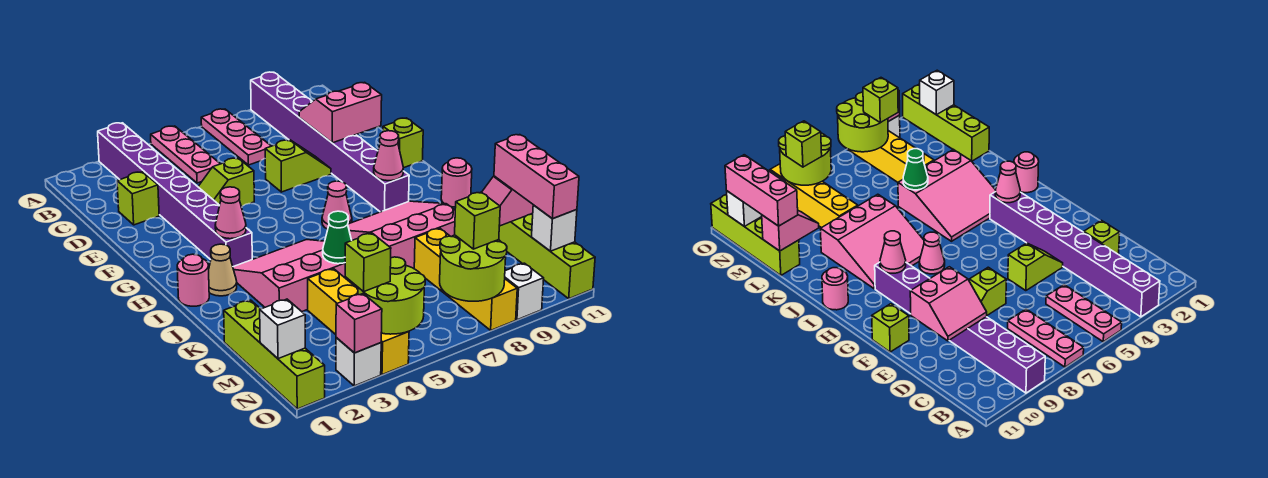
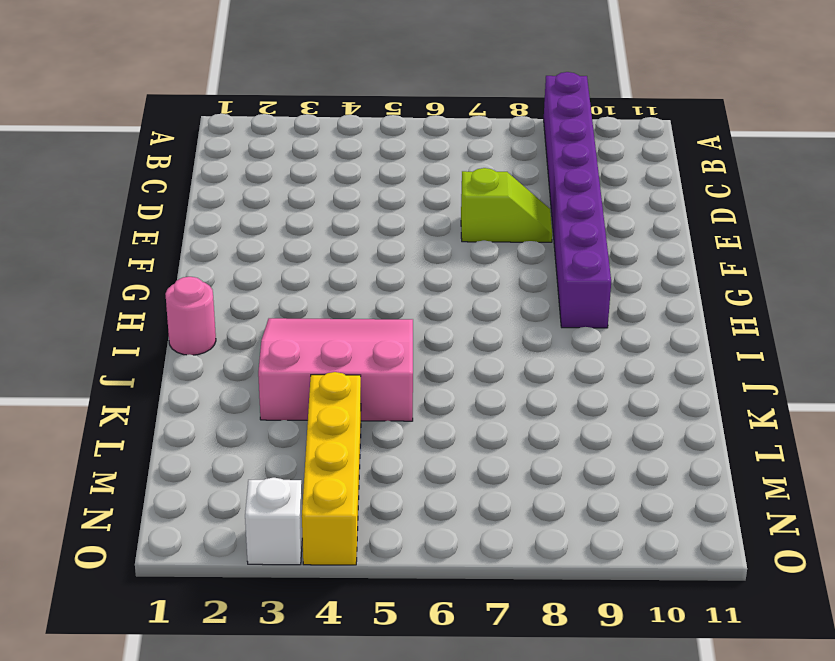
none -> purple 1x8 brick [98,123,252,267]
none -> pink 1x3 plate [151,126,220,183]
none -> pink 1x3 plate [201,109,271,165]
none -> lime 1x1 brick [117,172,159,225]

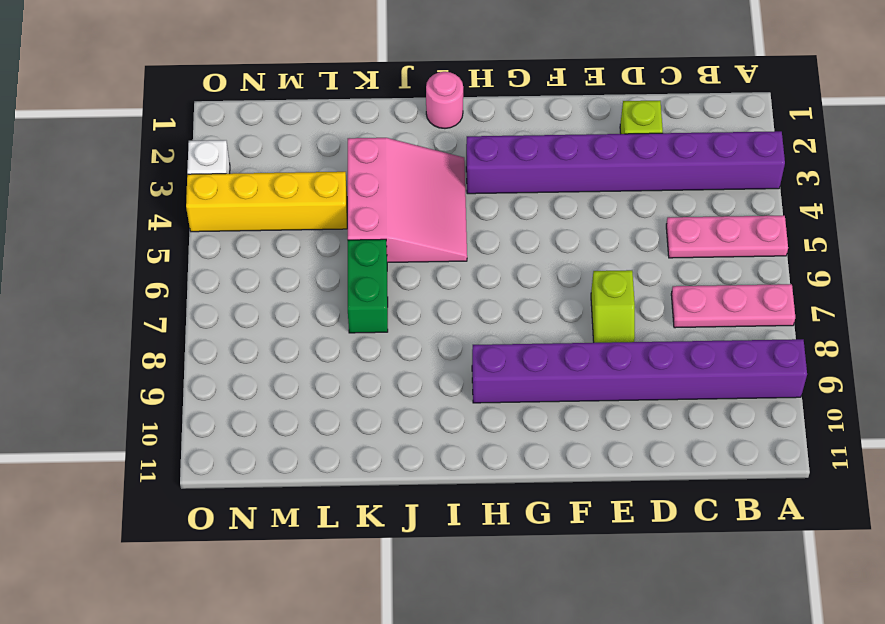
green 1x2 brick [348,239,388,333] -> pink 3x3 slope [348,201,455,268]
none -> lime 1x2 slope [198,158,254,207]
none -> lime 1x1 brick [383,118,423,168]
none -> pink 1x1 cone [322,181,352,229]
none -> tan 1x1 cone [209,244,237,296]

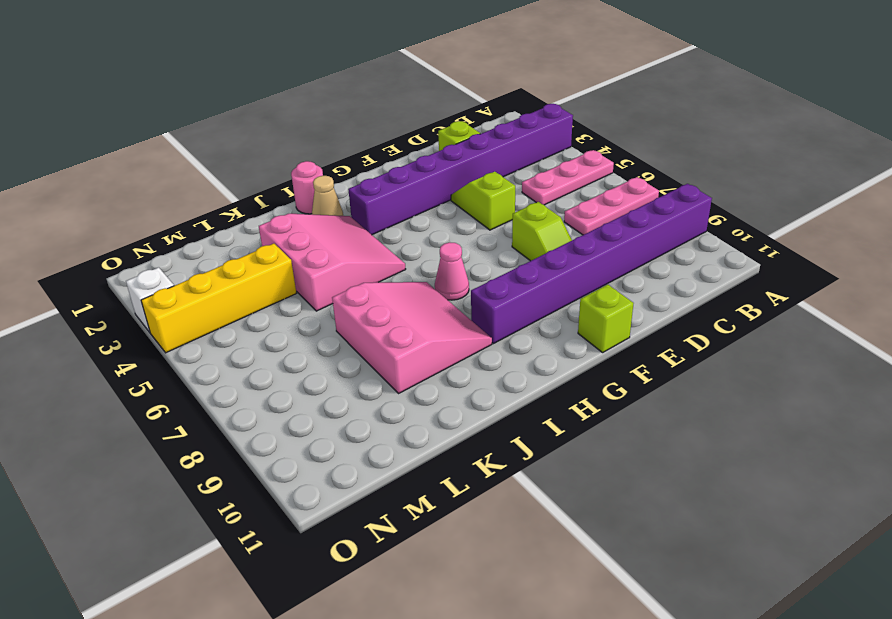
none -> pink 1x1 round brick [441,158,472,207]
none -> lime 1x4 brick [224,300,325,409]
none -> yellow 1x4 brick [414,228,517,330]
none -> lime 1x4 brick [499,213,595,299]

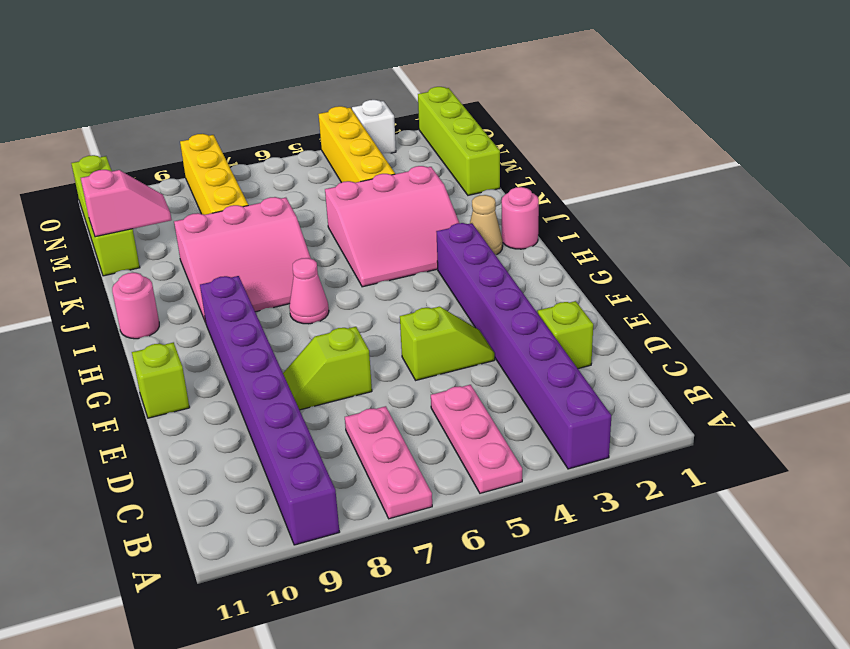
none -> white 1x1 brick [505,263,544,320]
none -> pink 2x2 slope [299,82,382,143]
none -> pink 1x1 cone [215,187,246,239]
none -> pink 1x1 cone [374,131,403,181]

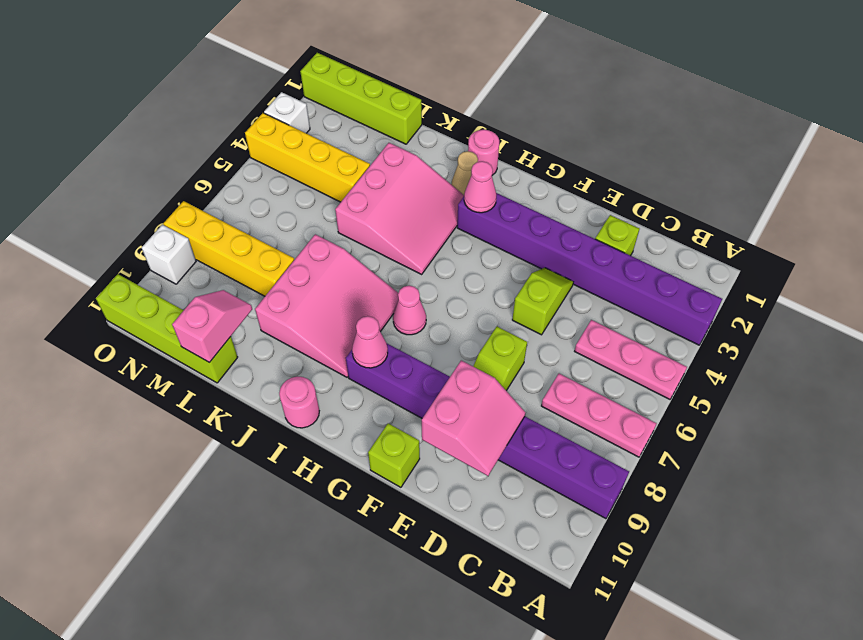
none -> green 1x1 cone [323,211,352,264]
none -> white 1x1 brick [260,299,305,359]
none -> lime 2x2 round brick [358,257,425,334]
none -> lime 2x2 round brick [440,235,507,301]

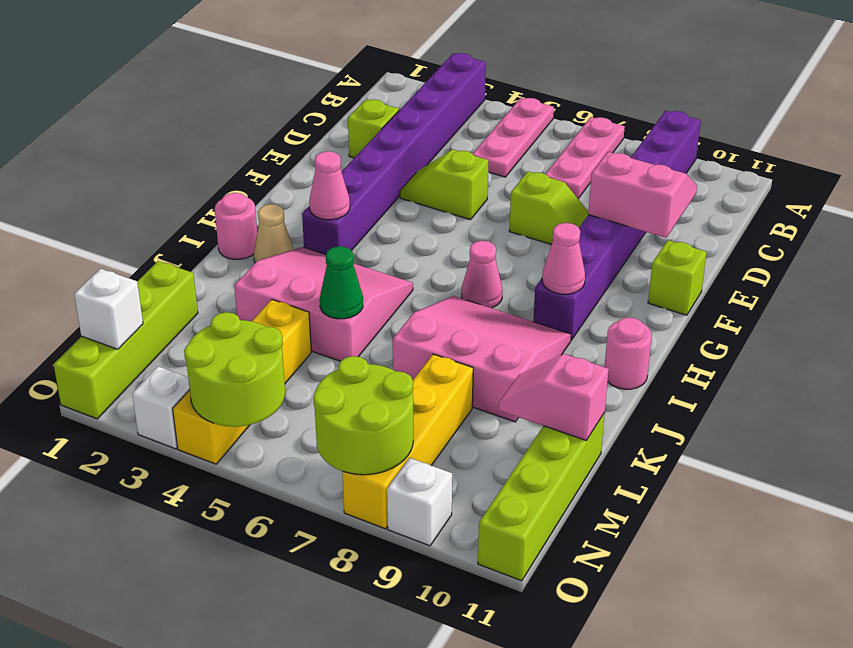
none -> white 1x1 brick [532,205,577,251]
none -> pink 1x1 brick [336,294,382,353]
none -> pink 1x3 brick [494,135,579,219]
none -> lime 1x1 brick [345,233,391,292]

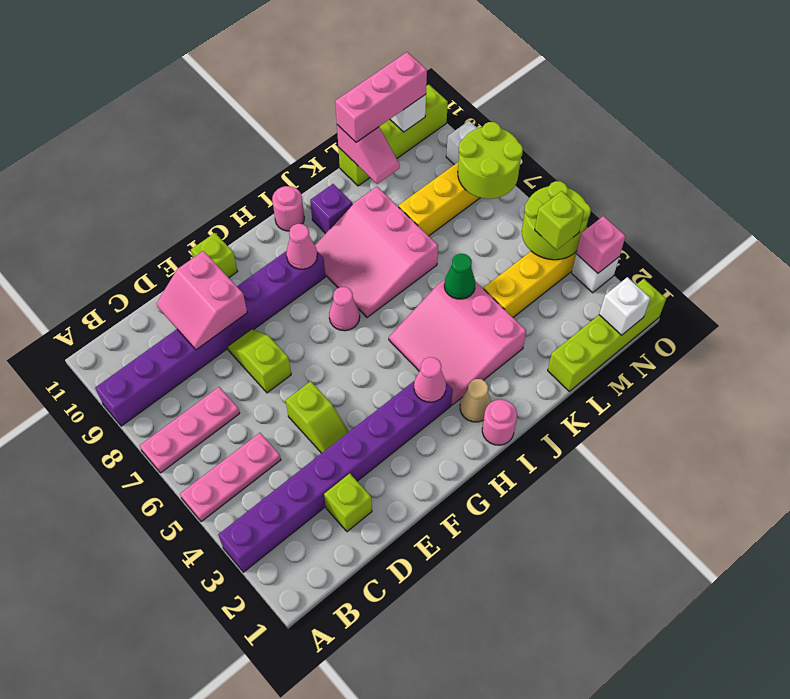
purple 1x1 brick [310,184,352,234] -> none
none -> lime 1x1 brick [455,192,500,249]

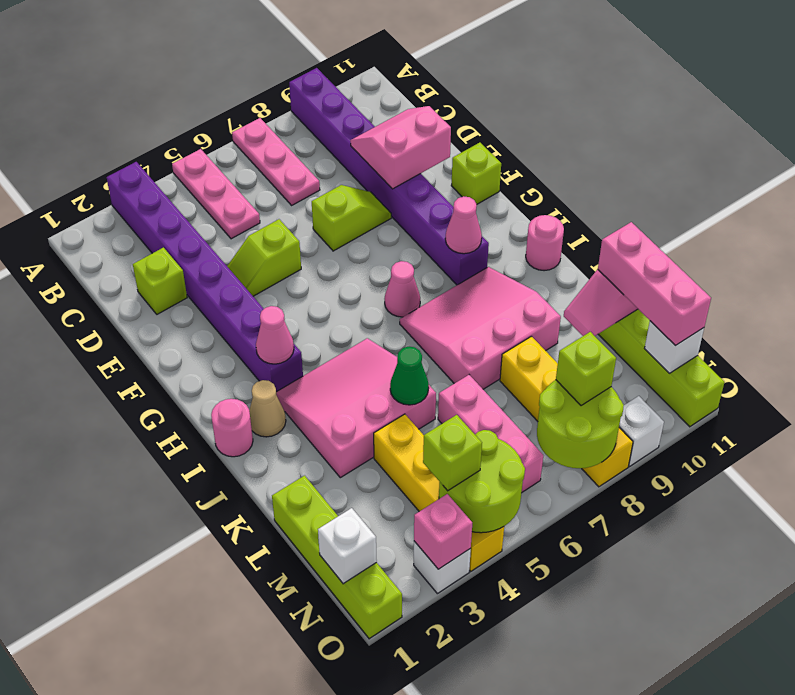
pink 1x3 brick [438,375,543,492] -> none

